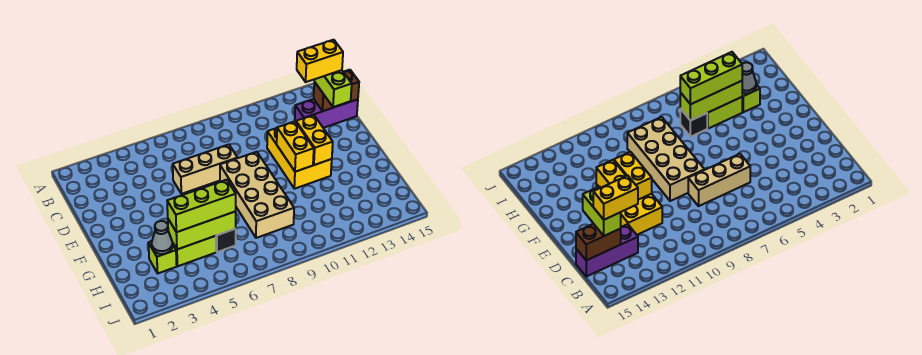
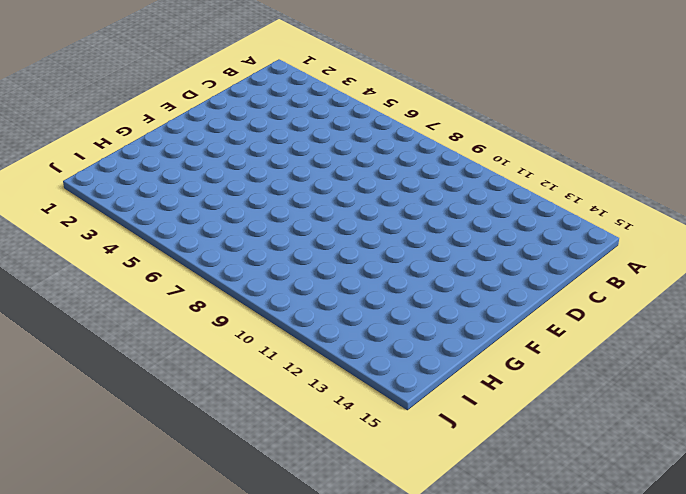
none -> purple 1x3 brick [295,99,358,128]
none -> tan 1x3 brick [173,145,237,194]
none -> yellow 2x3 brick [267,128,332,189]

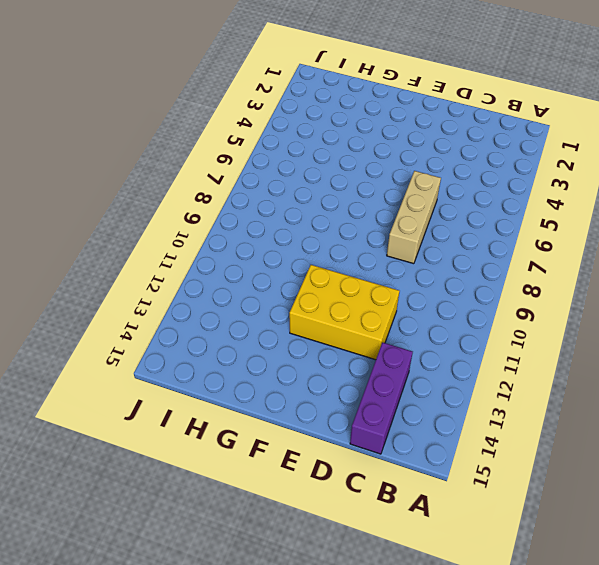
none -> tan 2x4 brick [220,152,294,238]
none -> lime 1x1 brick [148,241,177,273]
none -> lime 1x2 brick [173,236,216,266]

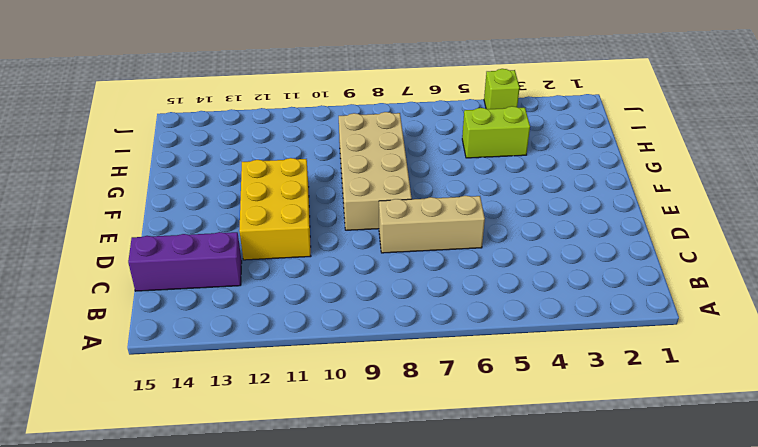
lime 1x1 brick [484,69,520,109] -> lime 1x1 brick moved to [148,241,177,273]
none -> black 1x1 brick [216,229,236,252]
none -> brown 1x2 brick [314,70,359,111]
none -> yellow 1x2 brick [277,121,314,172]

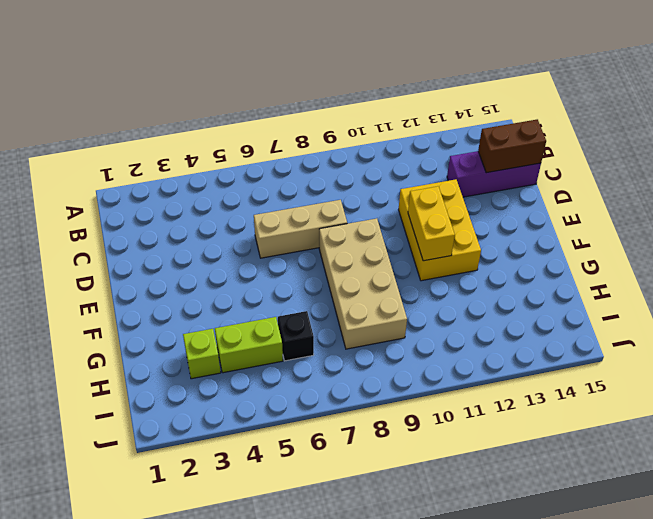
none -> yellow 1x2 brick [296,115,333,165]
none -> grey 1x1 cone [152,221,173,254]
none -> lime 1x3 brick [168,211,236,249]

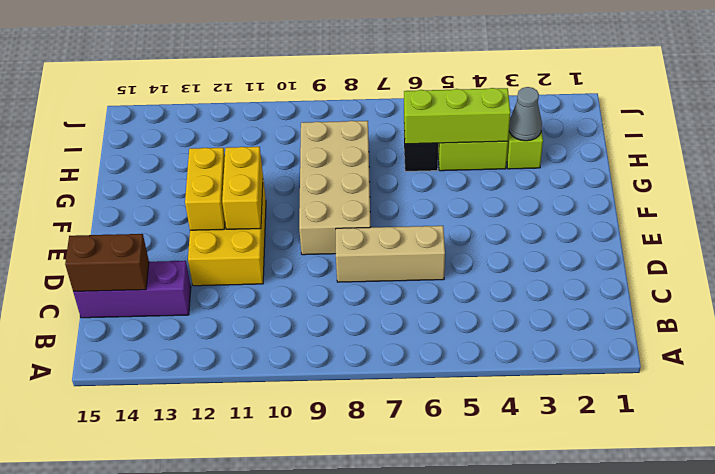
none -> lime 1x2 brick [314,70,352,107]
none -> lime 1x3 brick [167,180,236,232]
none -> yellow 1x2 brick [297,40,343,82]

